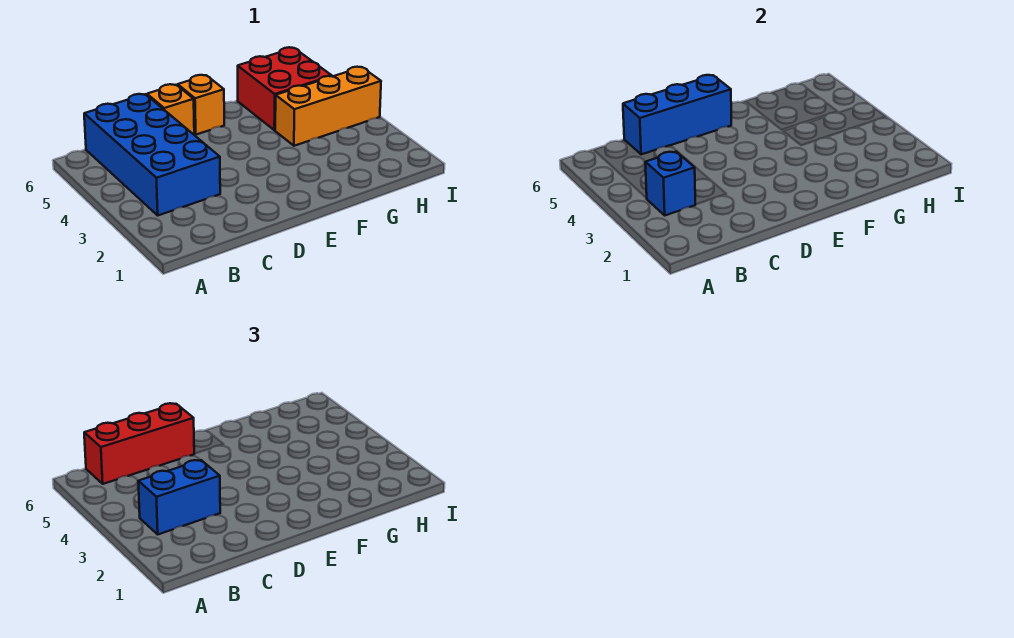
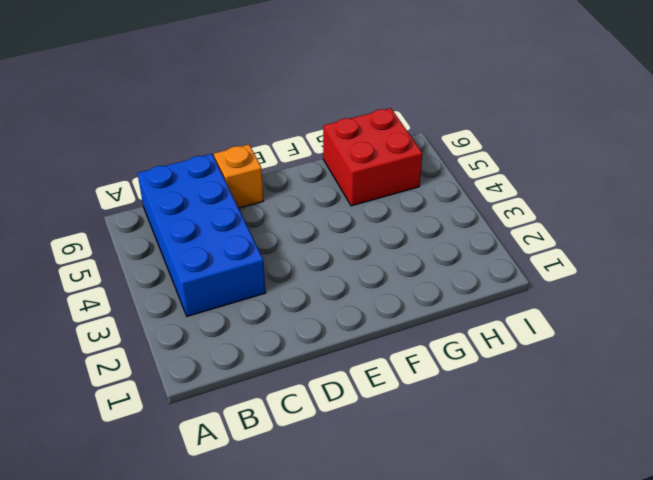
none -> orange 1x1 brick [178,75,224,135]
none -> orange 1x3 brick [275,67,381,146]

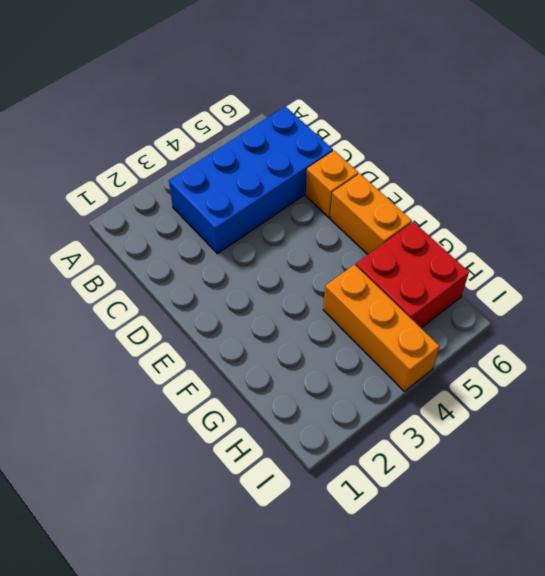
orange 1x2 brick [330,174,412,254] -> orange 1x1 brick [178,75,224,135]
none -> blue 1x1 brick [645,152,696,215]
none -> blue 1x3 brick [623,75,731,154]

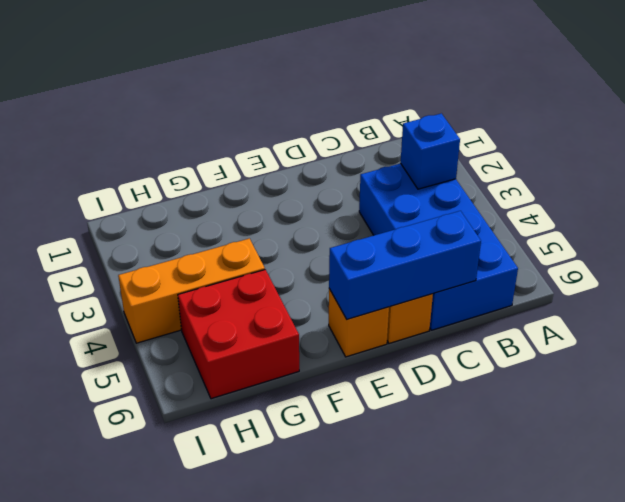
none -> blue 1x2 brick [138,460,220,534]
none -> red 1x3 brick [84,403,194,484]

